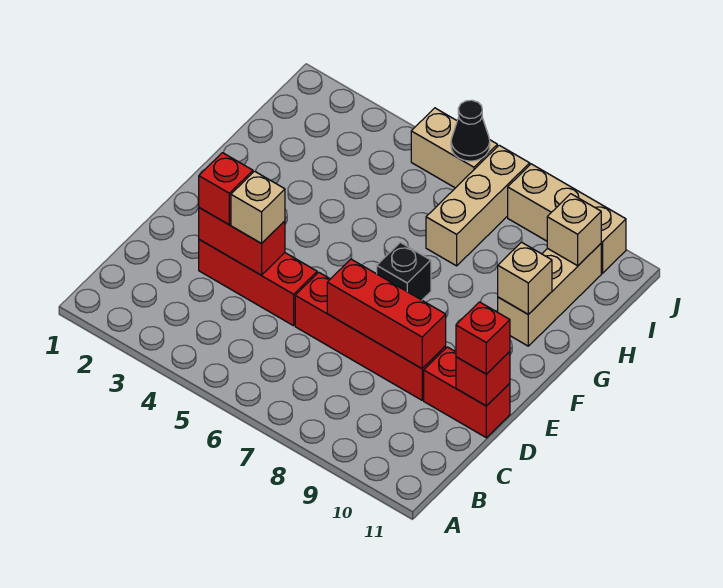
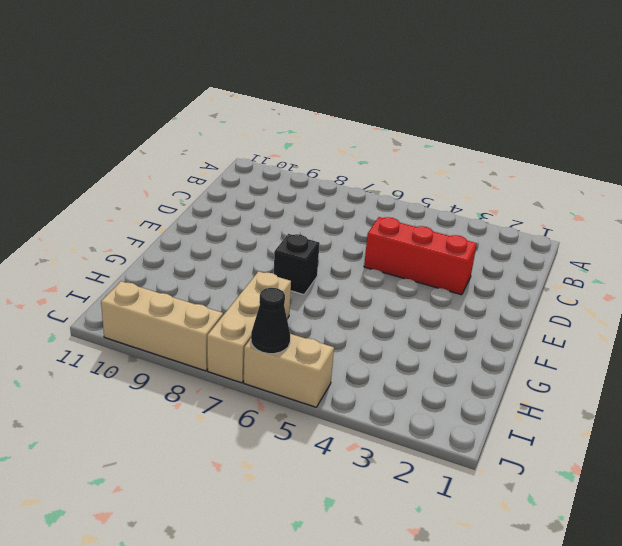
none -> red 1x4 brick [295,272,446,400]
none -> red 1x2 brick [424,347,510,438]
none -> tan 1x3 brick [498,244,601,346]

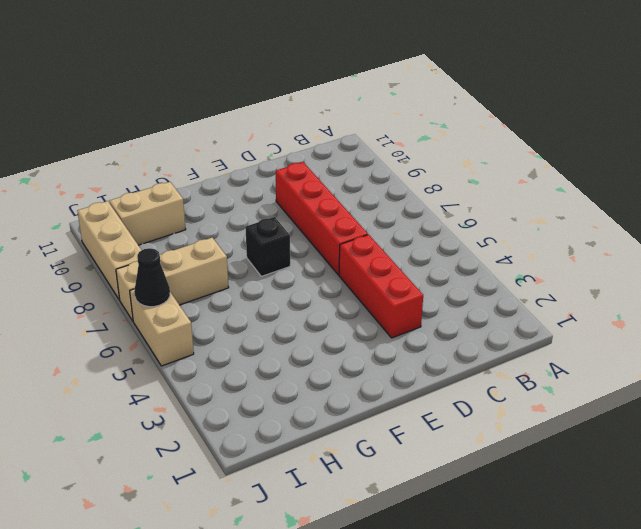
tan 1x2 brick [110,182,186,245] -> tan 1x3 brick [498,244,601,346]
none -> red 1x2 brick [424,347,510,438]
none -> red 1x2 brick [199,208,285,275]
none -> red 1x3 brick [327,259,446,368]

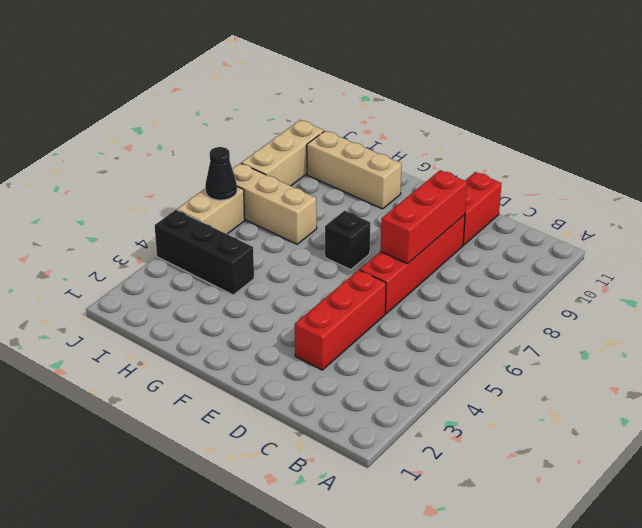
black 1x3 brick [155,210,254,295] -> none
none -> red 1x2 brick [199,208,285,275]
none -> red 1x1 brick [456,352,510,406]
none -> tan 1x1 brick [498,242,552,314]

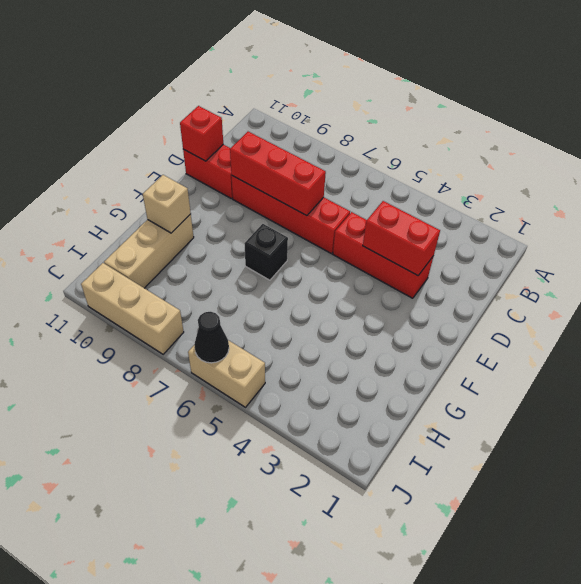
none -> tan 1x3 brick [426,145,530,266]
none -> tan 1x1 brick [547,194,601,266]
none -> red 1x1 brick [199,153,253,225]

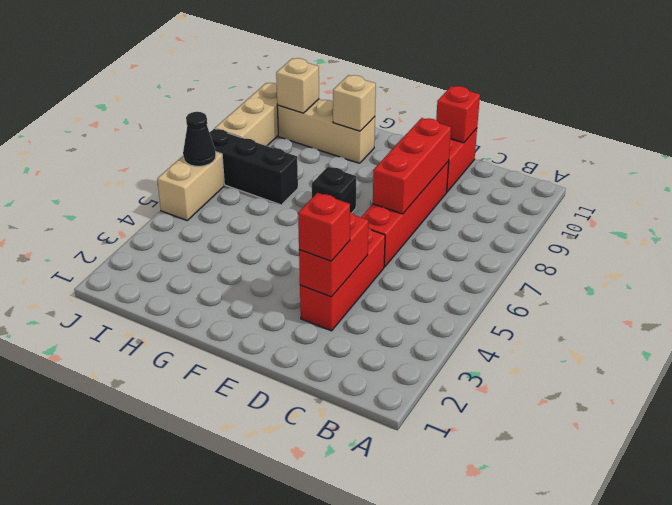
black 1x3 brick [209,129,298,205] -> tan 1x3 brick [426,145,530,266]
none -> tan 1x1 brick [231,171,285,244]
none -> red 1x1 brick [456,302,510,374]

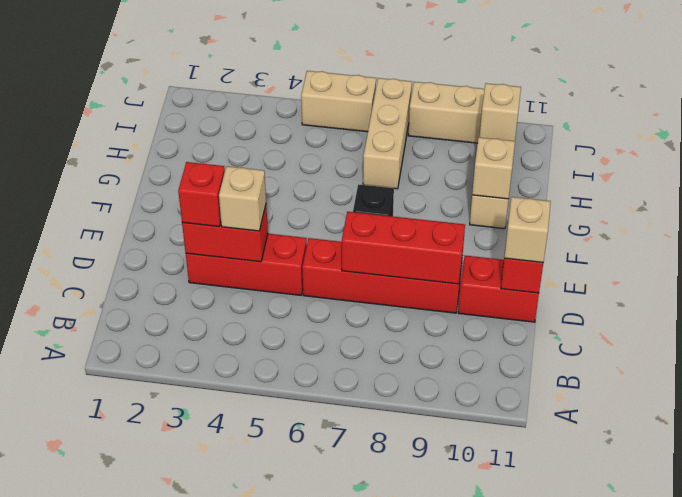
tan 1x1 brick [504,197,551,263] -> red 1x1 brick [456,302,510,374]
none -> black 1x1 cone [451,100,490,161]

